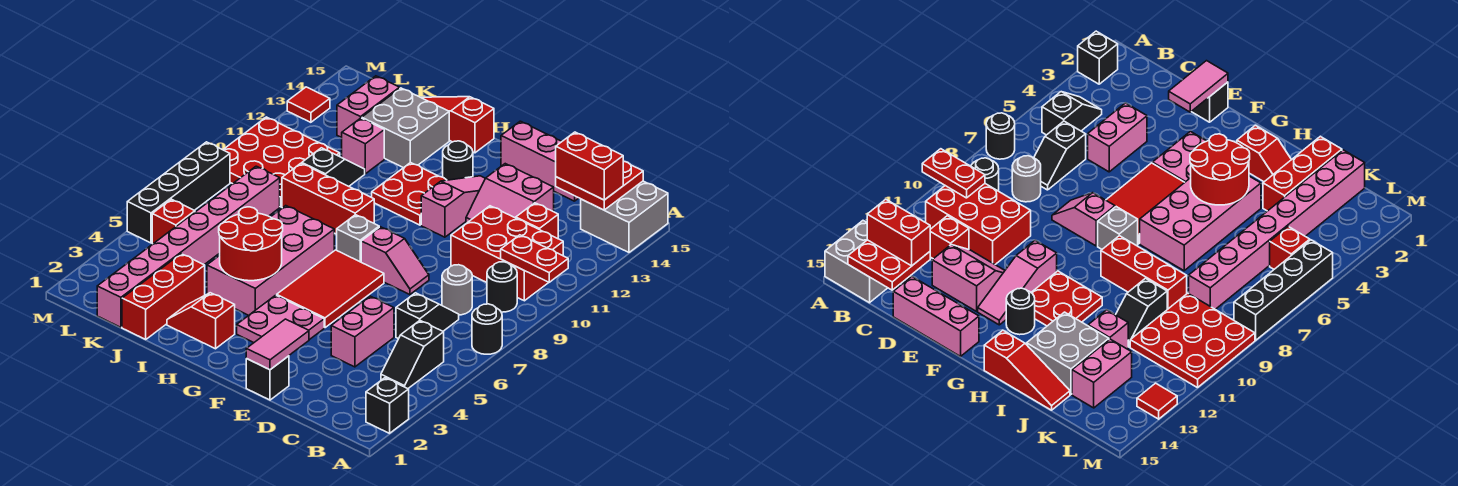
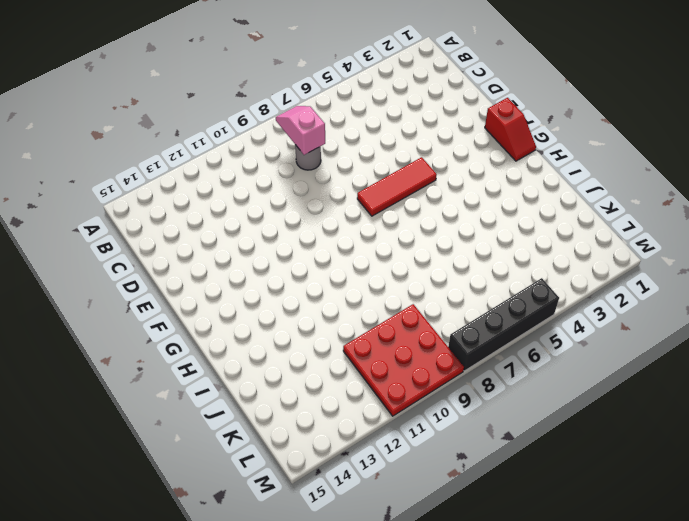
pink 1x2 slope [276,106,325,155] -> pink 1x2 slope moved to [361,227,429,295]
red 1x2 slope [485,98,536,161] -> red 1x2 slope moved to [167,293,235,349]
red 1x3 tile [357,157,437,216] -> red 2x3 tile [277,250,384,328]
none -> black 1x1 brick [366,378,409,433]
none -> black 1x1 round brick [472,304,502,354]
none -> grey 2x2 brick [581,181,668,252]
none -> black 1x2 slope [381,321,444,389]

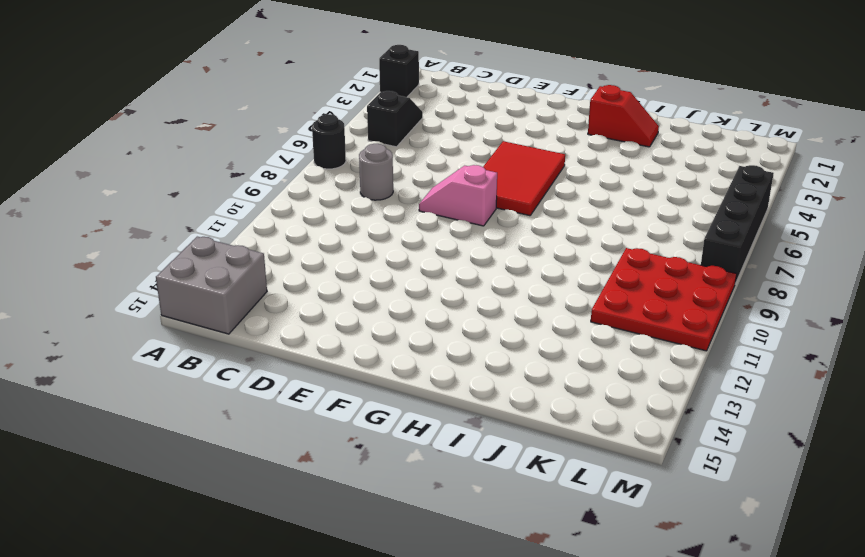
none -> black 1x1 round brick [487,262,517,312]
none -> red 2x3 brick [451,206,563,301]
none -> black 1x2 slope [396,293,459,339]
none -> red 1x1 brick [516,203,558,239]

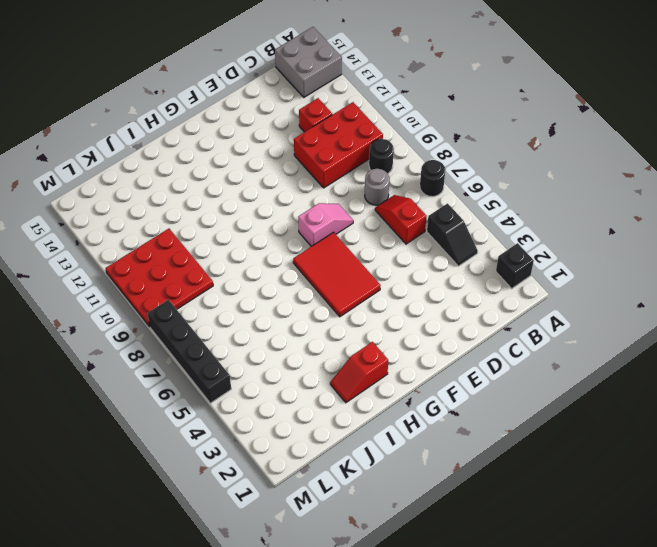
red 1x2 slope [375,195,427,244] -> black 1x2 slope [396,293,459,339]
none -> pink 1x2 brick [331,296,394,367]
none -> pink 2x2 slope [466,164,554,223]
none -> pink 1x3 brick [501,121,578,201]
none -> black 1x1 brick [246,356,289,400]

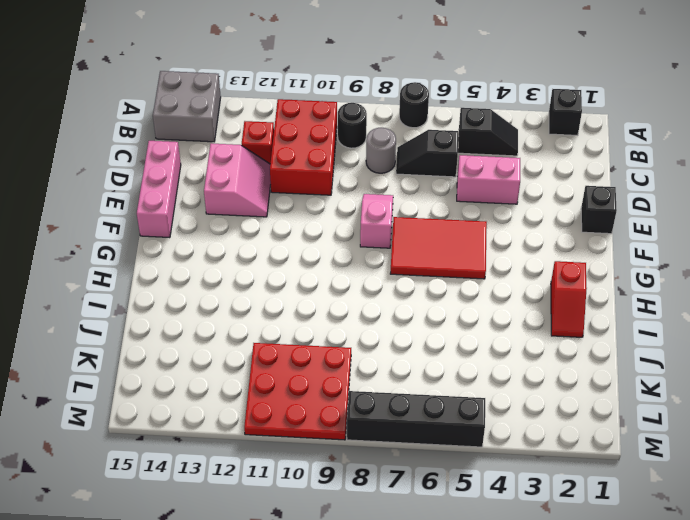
none -> pink 2x2 plate [237,295,324,343]
none -> pink 1x3 slope [421,176,485,237]
none -> grey 1x1 brick [337,215,379,262]
none -> red 2x2 plate [372,162,446,225]

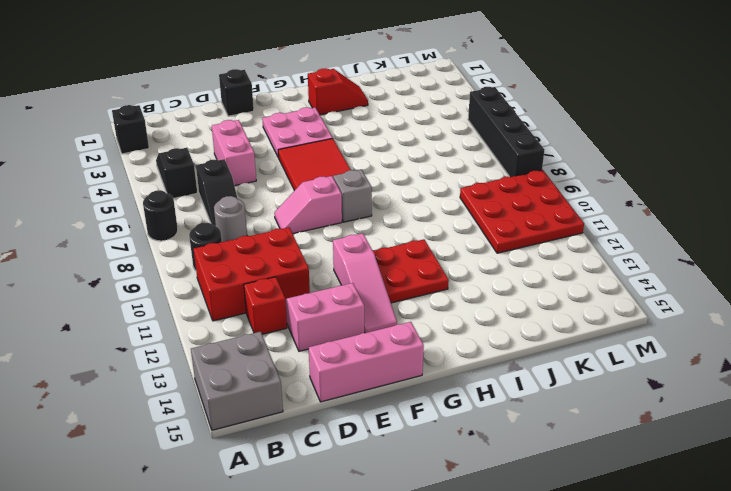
none -> black 1x1 round brick [443,141,473,180]
none -> pink 2x4 brick [207,206,334,315]
none -> red 1x3 brick [282,163,374,234]
none -> red 1x3 slope [421,97,494,153]

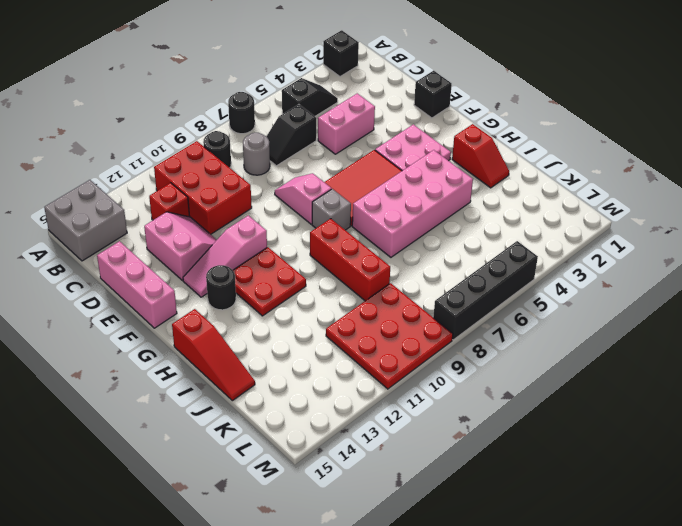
none -> grey 2x2 brick [362,88,449,168]
none -> red 1x3 brick [122,254,205,339]
none -> black 1x2 slope [302,148,365,186]
none -> pink 1x1 brick [342,118,384,174]

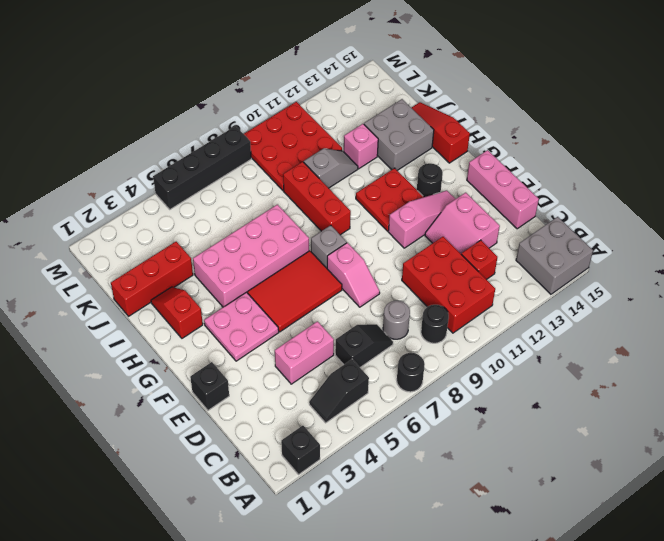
grey 1x2 slope [304,148,358,188] -> black 1x2 slope [302,148,365,186]
none -> pink 1x8 brick [97,166,280,327]
none -> pink 1x2 brick [337,76,400,138]
none -> red 1x1 brick [152,199,195,244]
none -> red 1x1 tile [287,87,330,122]

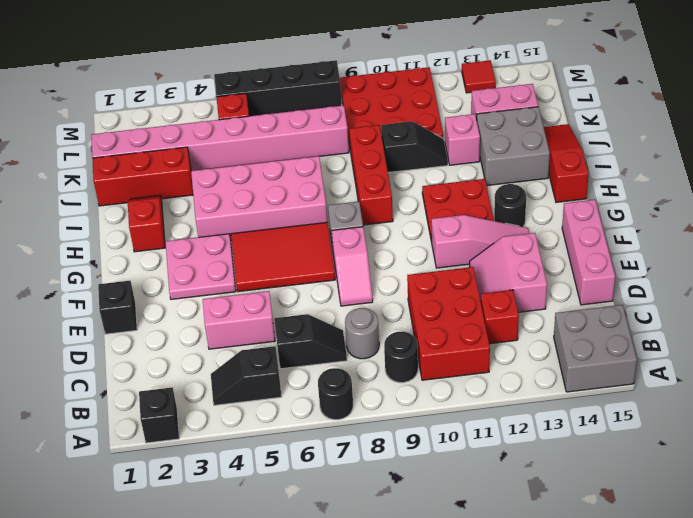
none -> red 1x2 plate [501,235,568,282]
none -> red 2x2 plate [556,161,643,210]
none -> pink 1x2 tile [246,319,309,370]
none -> red 2x2 round brick [219,207,283,281]

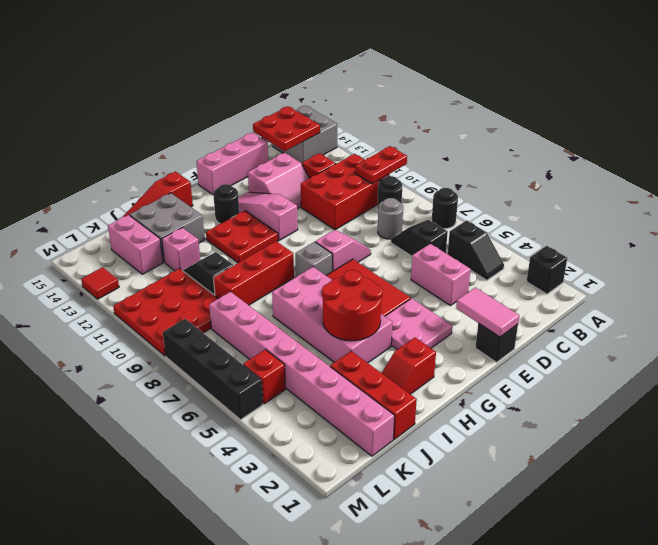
none -> red 1x2 brick [556,132,623,200]

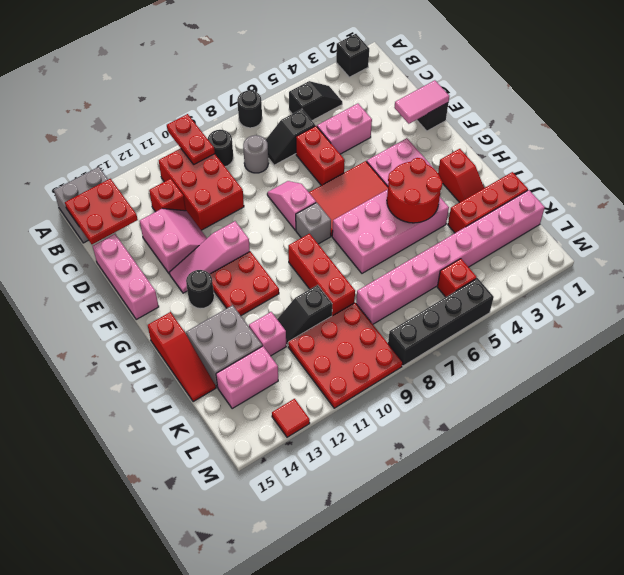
red 1x2 brick [296,126,345,185] -> red 1x2 brick moved to [556,132,623,200]

